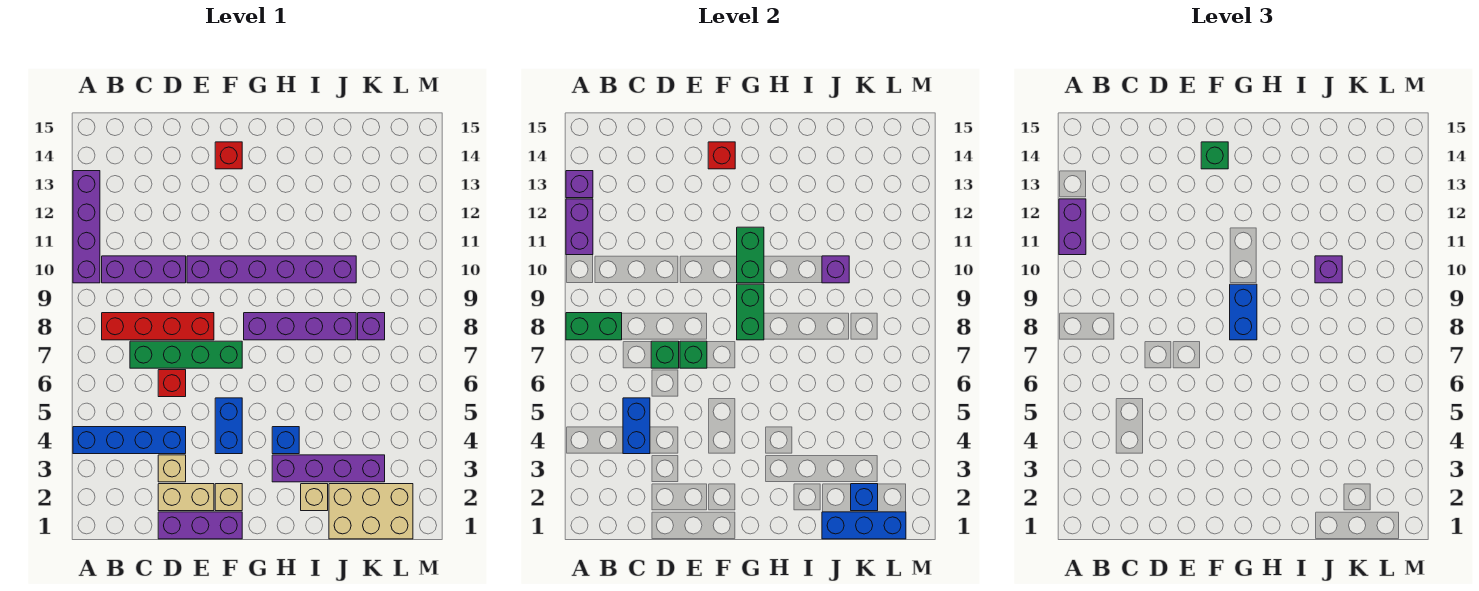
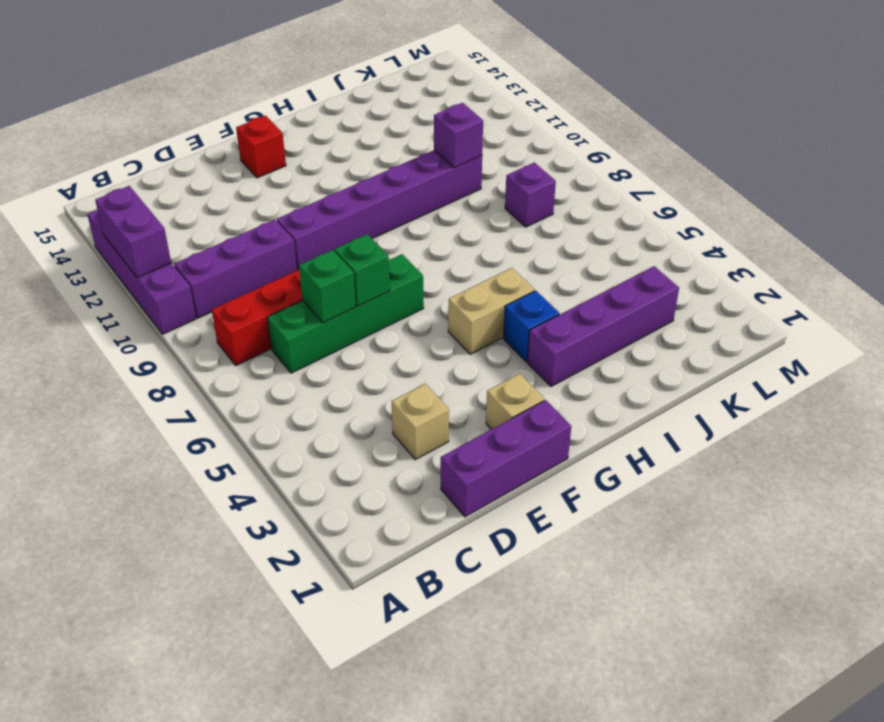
tan 1x2 brick [448,268,535,354] -> tan 1x2 brick moved to [158,484,214,511]
none -> blue 1x4 brick [73,427,186,454]
none -> red 1x1 brick [158,370,186,397]
none -> blue 1x2 brick [215,398,242,454]
none -> purple 1x4 brick [244,313,356,340]

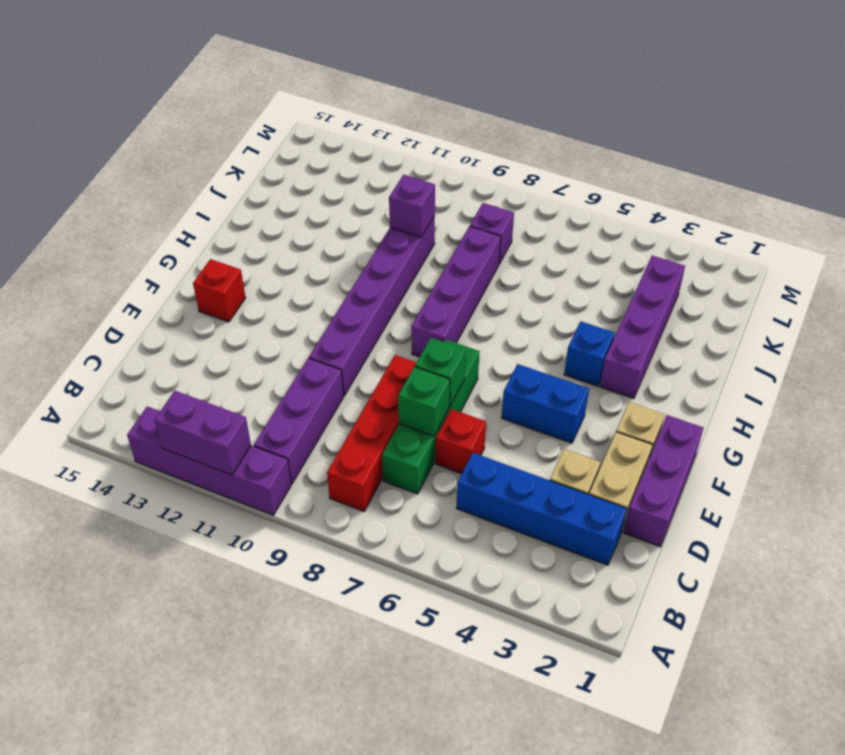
blue 1x4 brick [456,453,627,565] -> blue 1x4 brick turned to [73,427,186,454]
none -> tan 1x1 brick [301,484,328,511]
none -> tan 2x3 brick [329,484,413,539]
none -> green 1x2 brick [566,313,622,340]
none -> purple 1x1 brick [566,171,593,198]

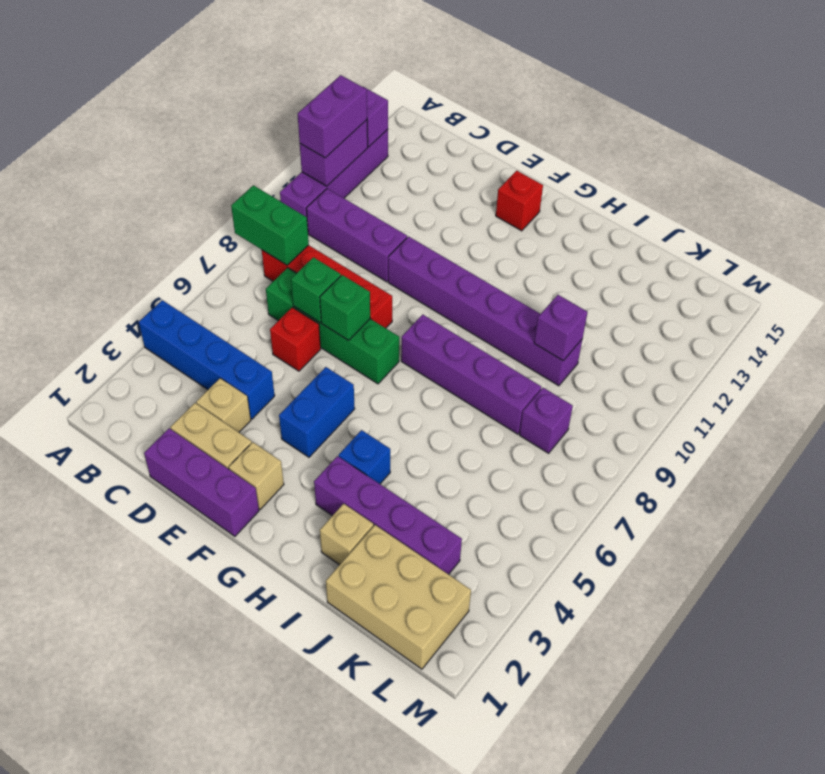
none -> blue 1x2 brick [623,398,650,454]
none -> red 1x1 brick [708,142,735,169]
none -> green 1x2 brick [737,284,764,340]
none -> green 1x2 brick [737,227,764,283]

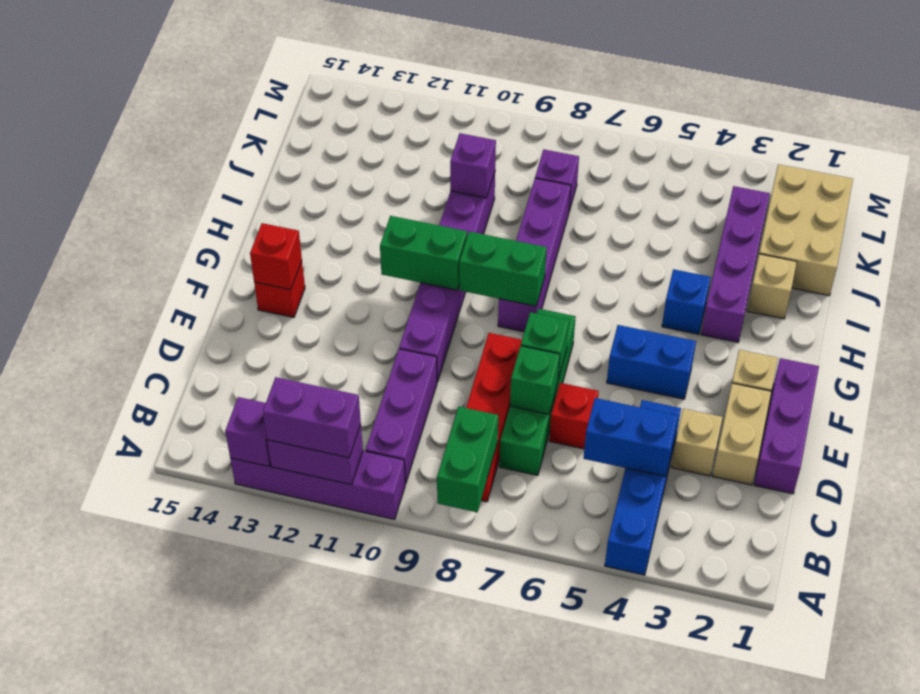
none -> blue 1x3 brick [822,512,906,539]
none -> blue 1x1 brick [851,484,878,511]
none -> green 1x1 brick [1201,142,1228,169]
none -> blue 1x2 brick [1230,284,1257,340]

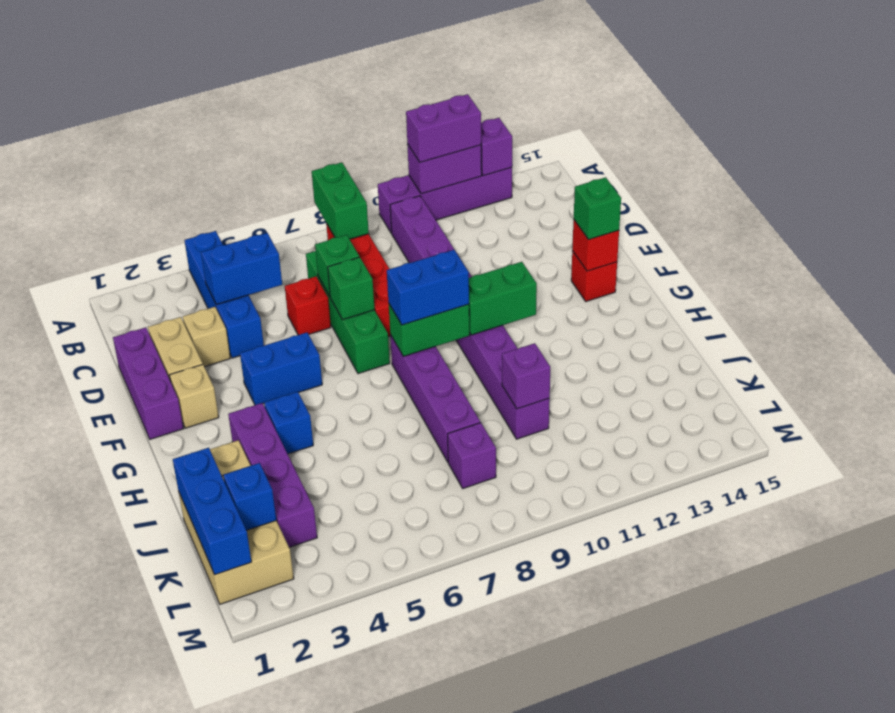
none -> purple 1x1 brick [1315,256,1342,283]

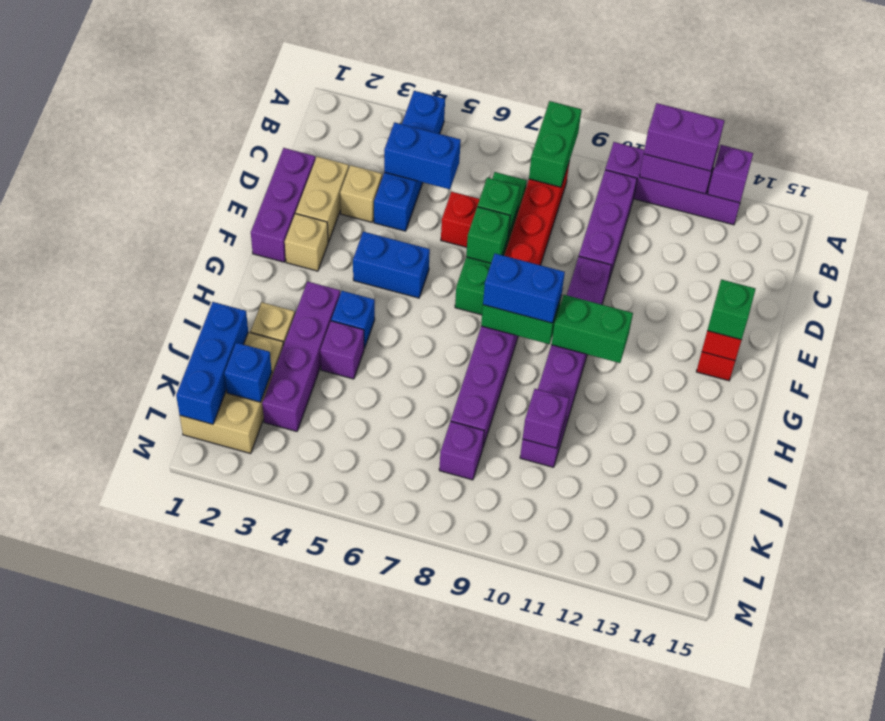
purple 1x1 brick [320,321,364,379] -> purple 1x1 brick moved to [1315,256,1342,283]

